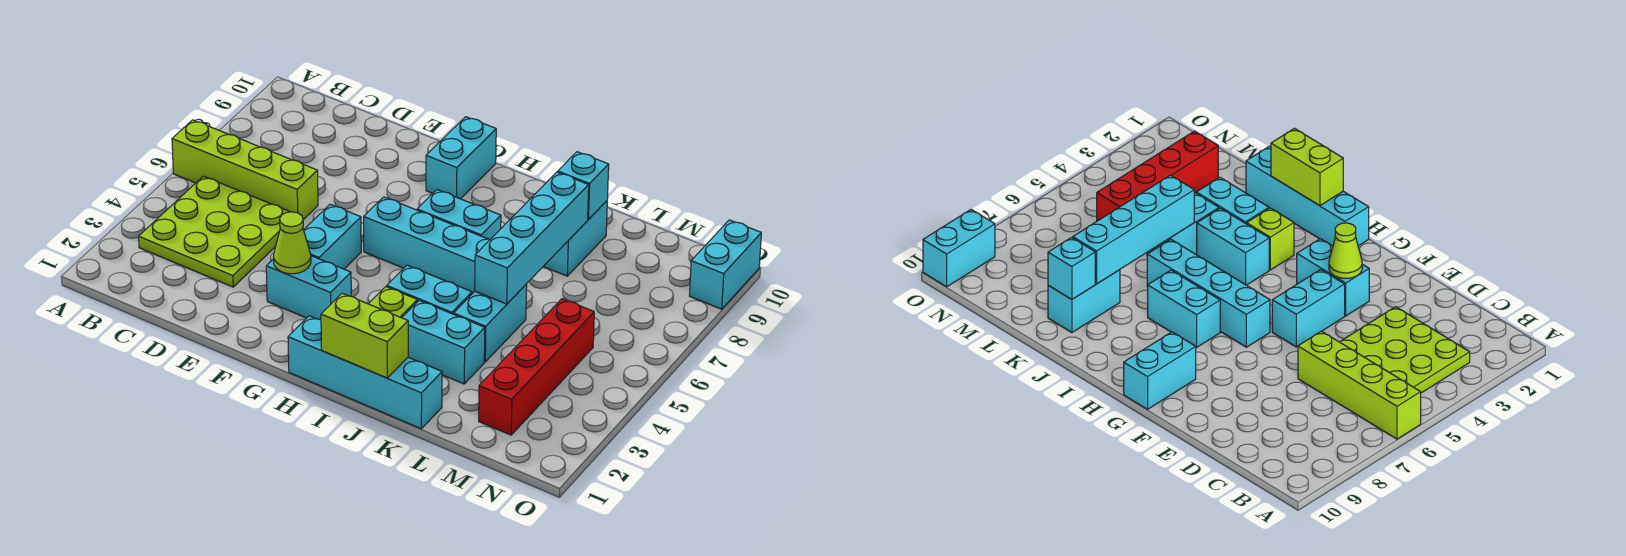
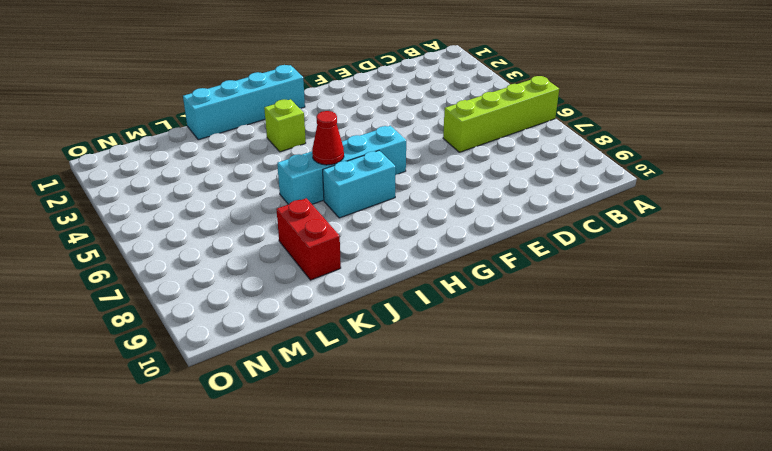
red 1x1 cone [312,111,344,165] -> none
red 1x2 brick [276,198,341,280] -> cyan 1x2 brick [543,201,607,276]
none -> lime 3x3 plate [139,176,290,287]
none -> cyan 1x2 brick [266,256,351,320]
none -> cyan 1x2 brick [304,204,361,269]

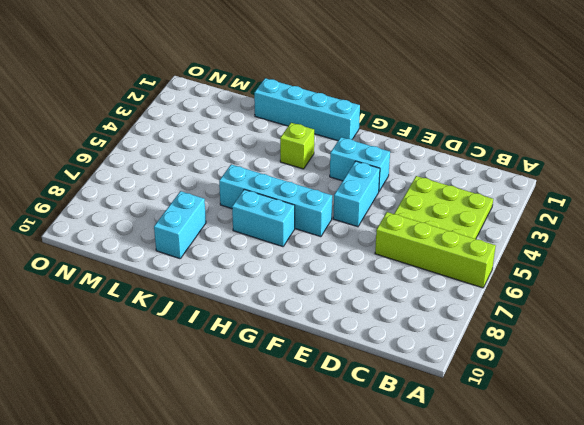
none -> cyan 1x2 brick [426,117,496,199]
none -> cyan 1x2 brick [387,265,472,314]
none -> cyan 1x2 brick [402,300,485,384]

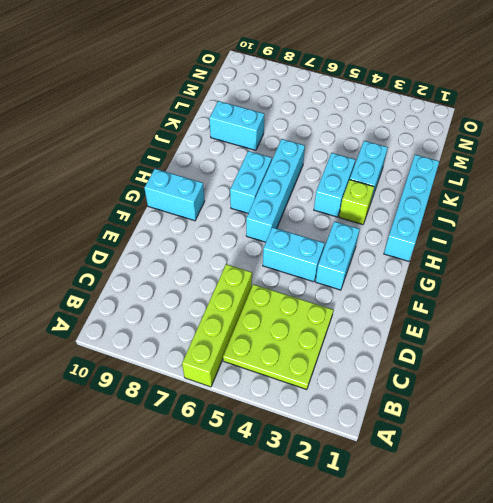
none -> cyan 1x2 brick [454,284,527,362]
none -> red 1x4 brick [479,299,594,435]
none -> cyan 1x2 brick [689,220,761,309]

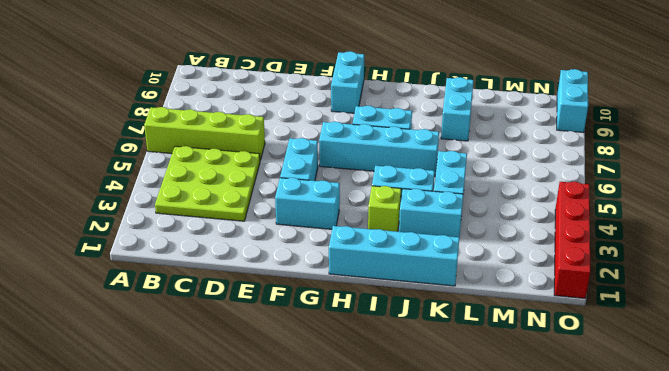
red 1x4 brick [554,182,590,298] -> red 1x4 brick moved to [479,299,594,435]
none -> lime 1x1 cone [273,212,311,274]
none -> lime 1x2 brick [321,293,408,378]
none -> cyan 1x4 brick [475,172,589,304]

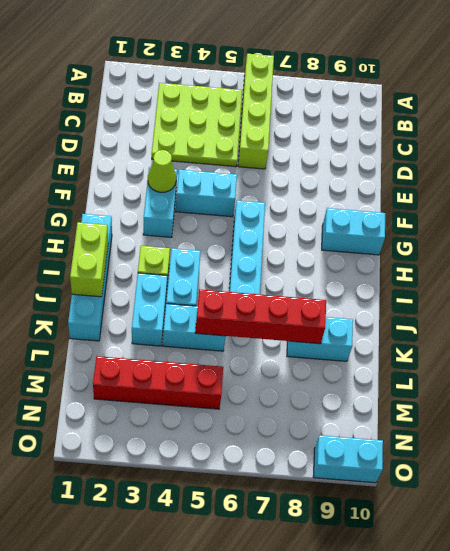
red 1x4 brick [195,289,326,344] -> cyan 1x4 brick [475,172,589,304]
none -> cyan 1x2 brick [417,190,501,239]
none -> cyan 1x1 brick [558,152,609,219]

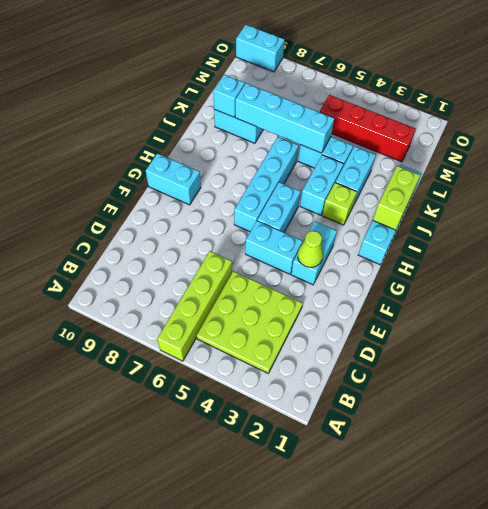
cyan 1x2 brick [257,182,301,232] -> cyan 1x2 brick moved to [417,190,501,239]

